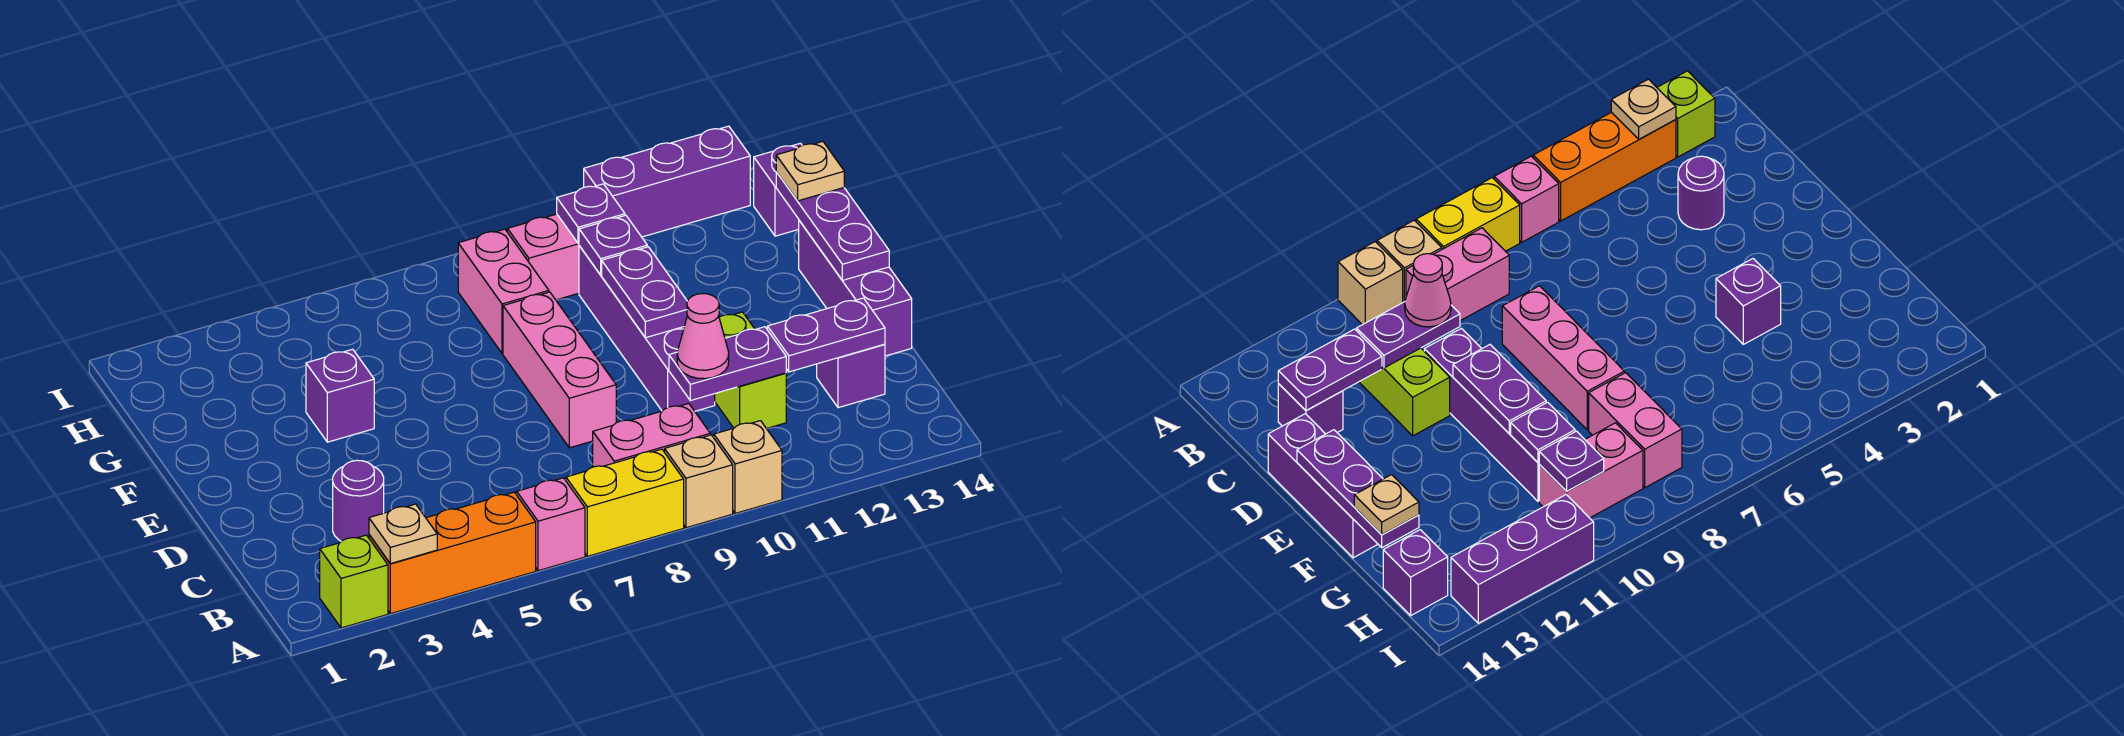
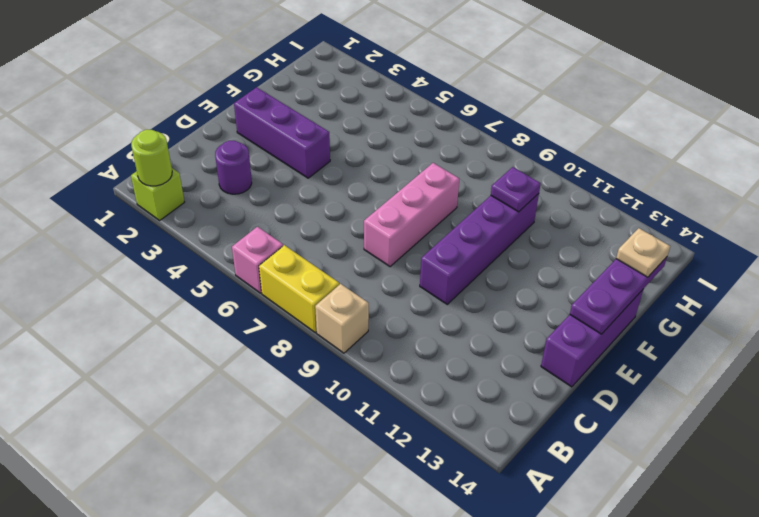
lime 1x1 round brick [131,130,172,186] -> none
purple 1x3 brick [234,87,330,178] -> purple 1x3 brick moved to [584,126,750,237]
none -> orange 1x3 brick [369,492,536,614]
none -> tan 1x1 brick [714,421,782,513]
none -> pink 1x2 brick [593,404,710,467]

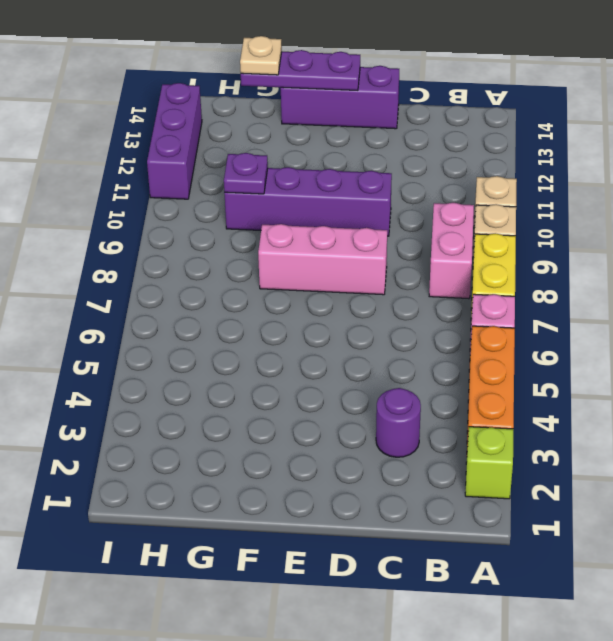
none -> lime 1x2 brick [715,312,786,429]
none -> purple 1x1 brick [817,344,885,408]
none -> purple 1x1 brick [306,349,374,442]

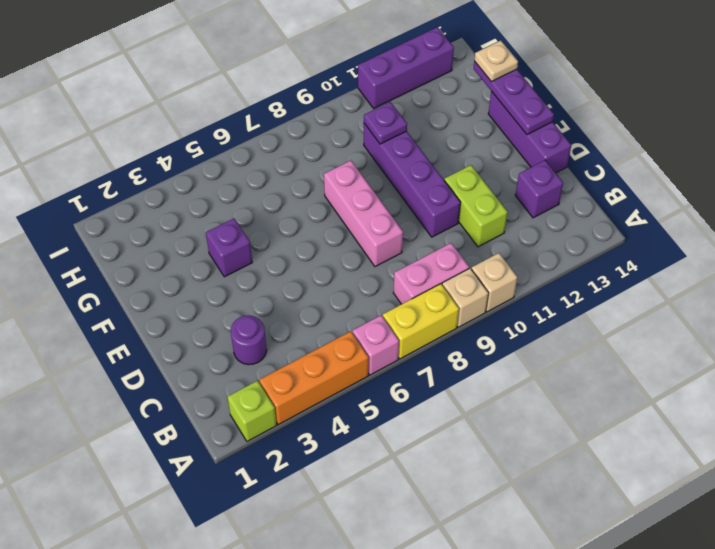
none -> pink 1x2 brick [458,229,549,353]
none -> pink 1x2 brick [507,214,579,300]
none -> purple 1x1 brick [754,143,802,236]

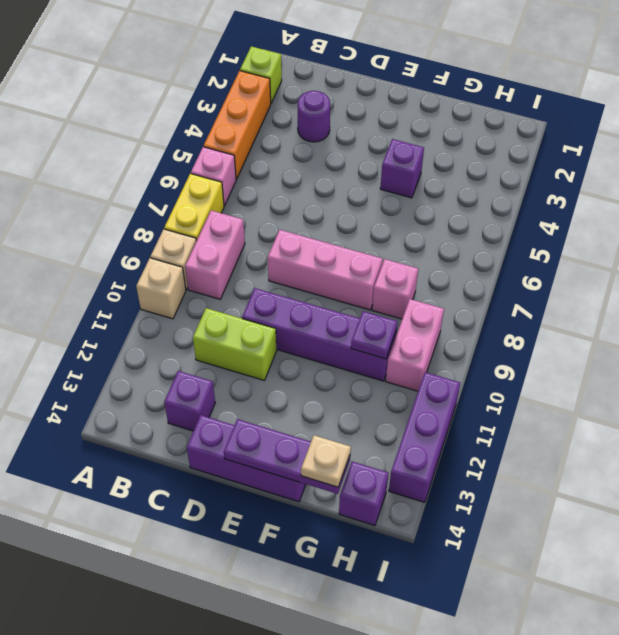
pink 1x1 brick [372,259,418,319] -> pink 1x2 brick [458,229,549,353]
none -> tan 1x1 plate [369,504,437,564]
none -> purple 1x2 plate [669,327,786,401]
none -> purple 1x2 plate [767,298,885,372]

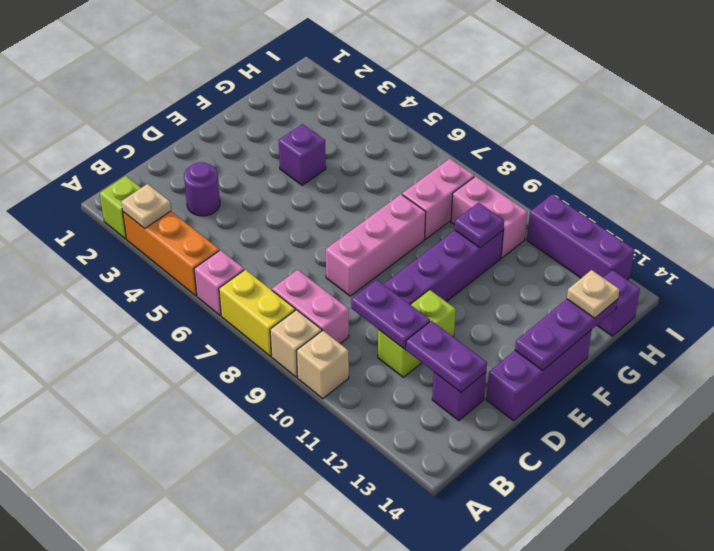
none -> purple 1x2 plate [602,247,687,338]
none -> purple 1x1 plate [557,184,625,243]
none -> pink 1x1 cone [677,294,729,379]

